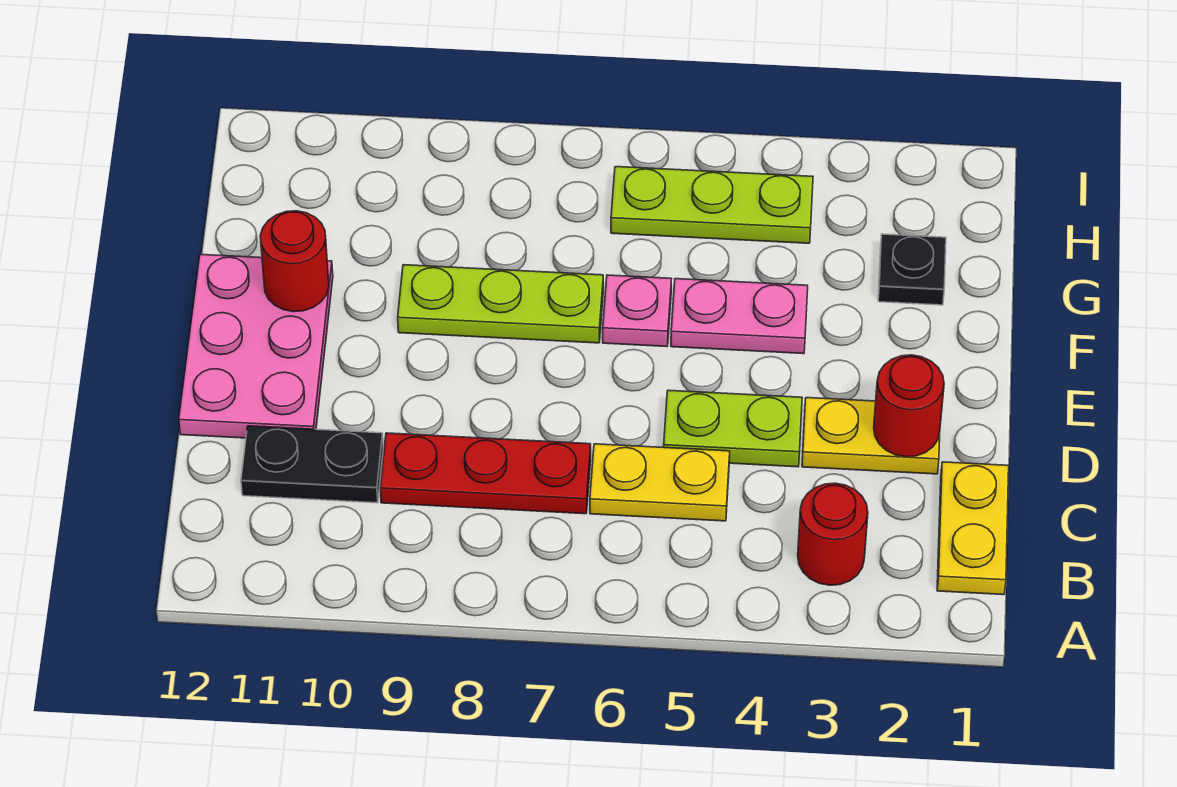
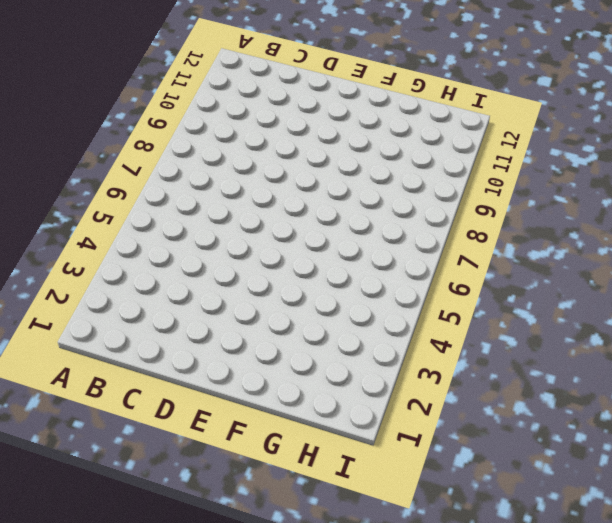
none -> yellow 1x2 plate [937,462,1009,595]
none -> red 1x1 round brick [798,483,868,585]
none -> yellow 1x2 plate [590,444,730,521]

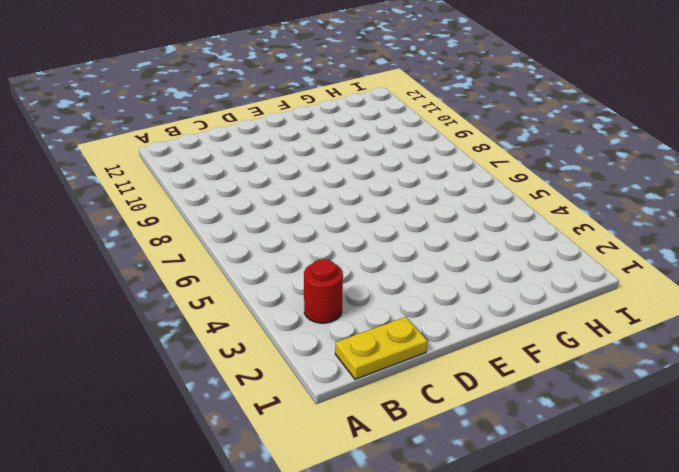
none -> yellow 1x2 plate [590,444,730,521]
none -> red 1x3 plate [380,433,591,514]
none -> black 1x2 plate [241,426,383,503]

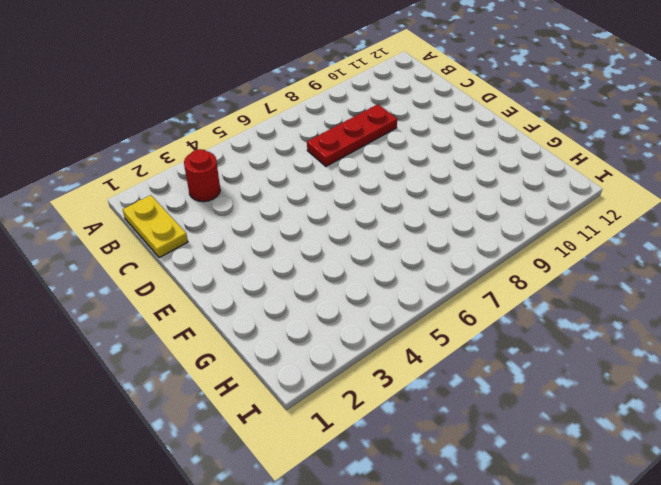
none -> yellow 1x2 plate [590,444,730,521]
none -> black 1x2 plate [241,426,383,503]
none -> yellow 1x2 plate [802,398,940,474]

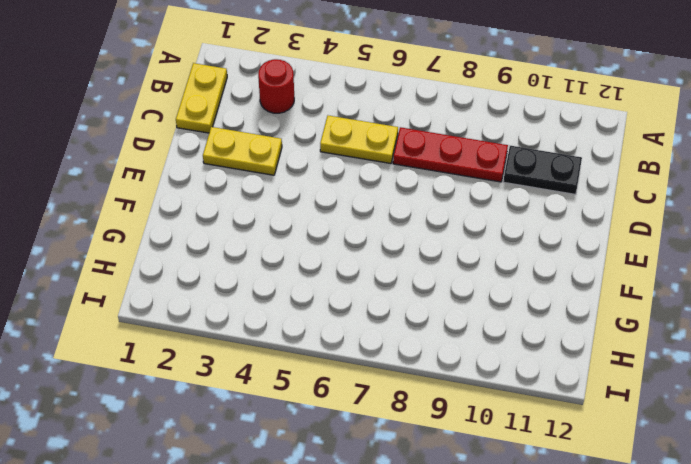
none -> lime 1x2 plate [664,390,802,467]
none -> pink 2x3 plate [179,254,333,438]
none -> pink 1x2 plate [671,279,808,354]

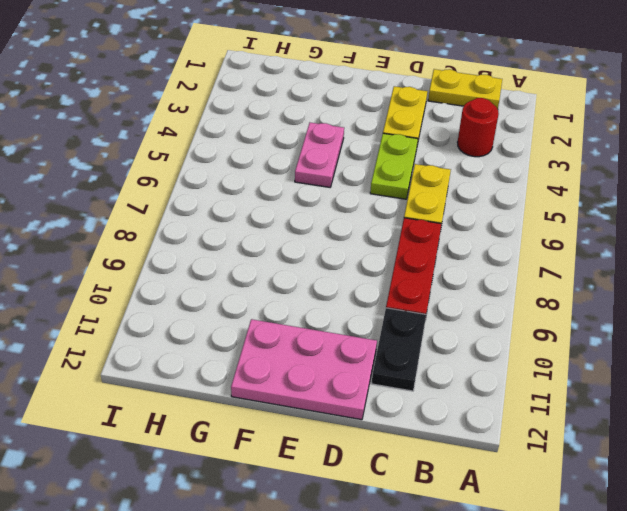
none -> pink 1x1 plate [603,275,671,347]
none -> lime 1x3 plate [398,265,603,343]
none -> black 1x1 plate [878,234,946,305]

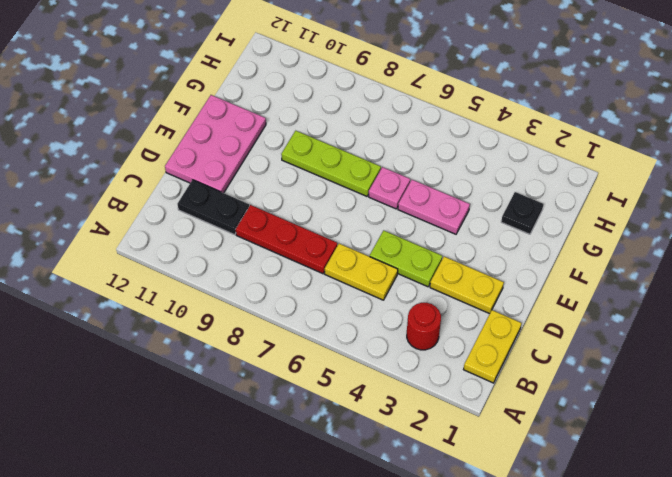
none -> lime 1x3 plate [611,167,813,243]
none -> red 1x1 round brick [874,355,944,457]
none -> red 1x1 round brick [260,211,329,312]

